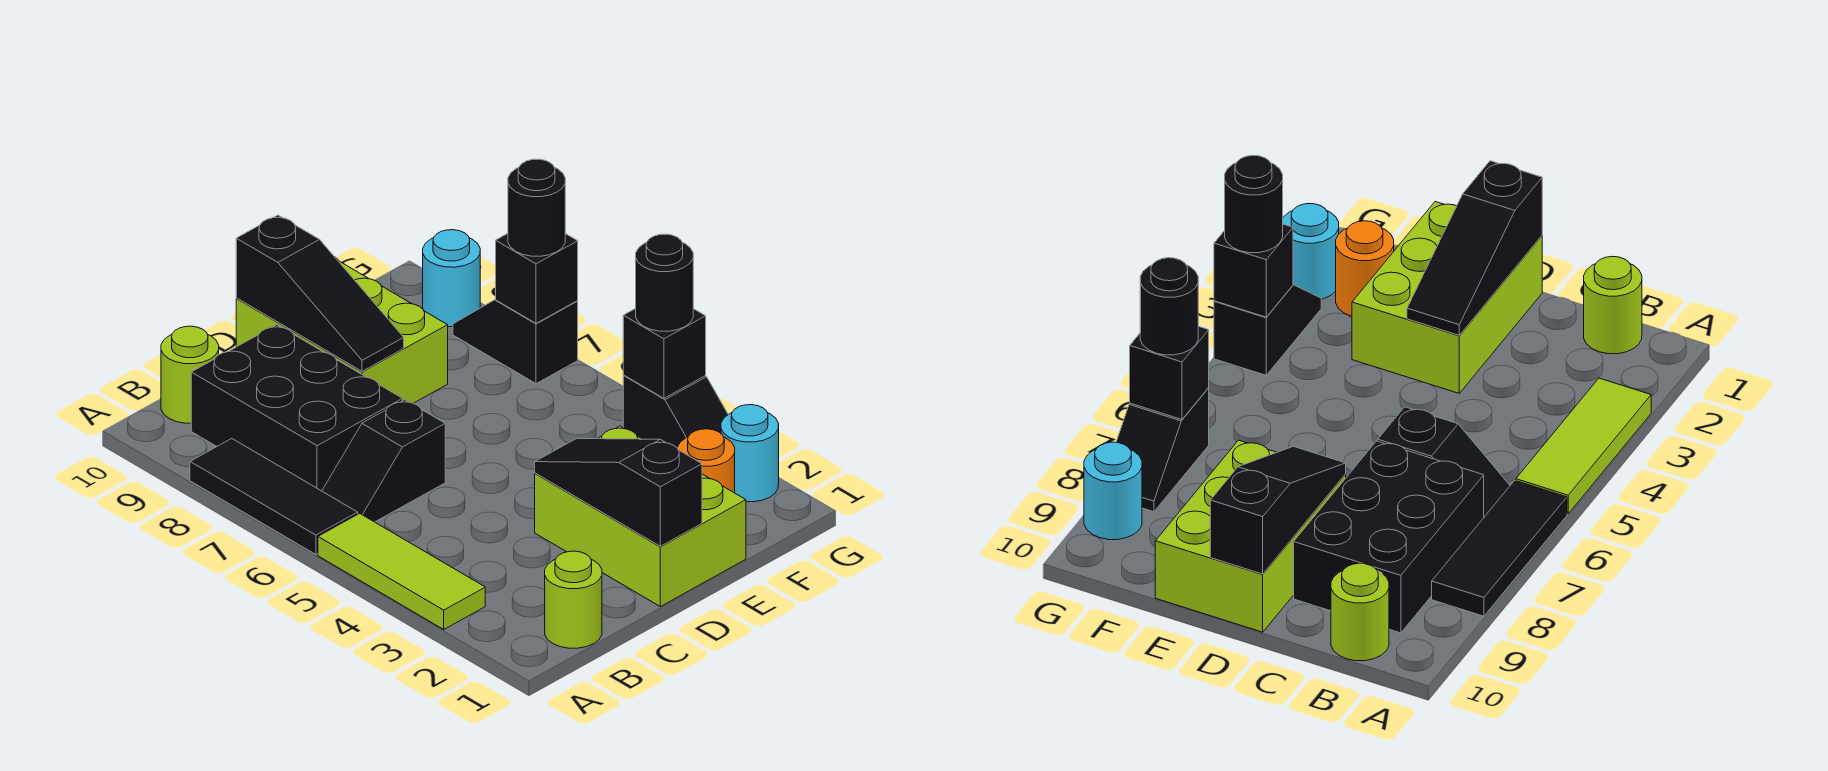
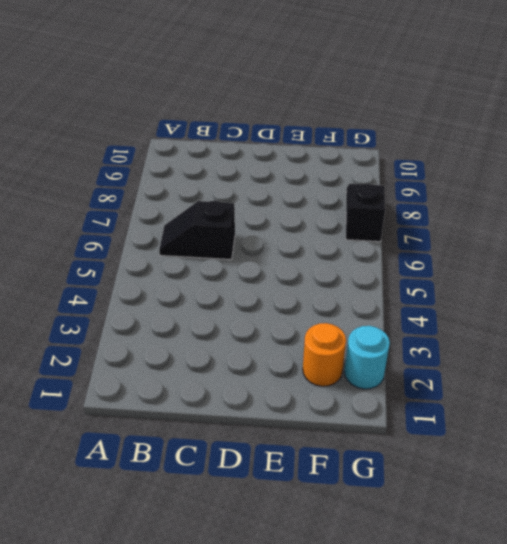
none -> lime 1x3 tile [318,513,485,629]
none -> black 1x3 tile [190,439,358,554]
none -> lime 1x1 round brick [545,551,602,648]

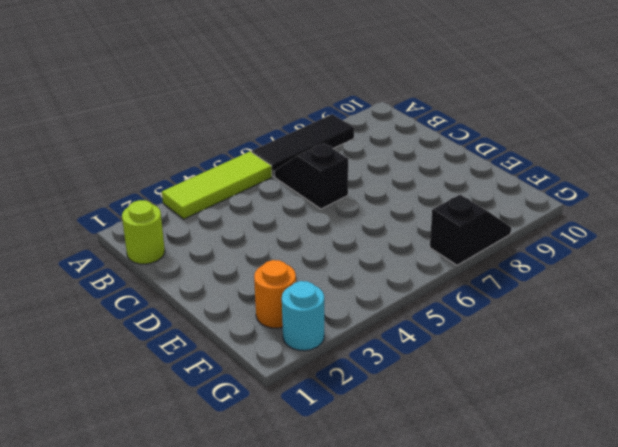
none -> black 2x3 brick [191,325,403,491]
none -> lime 1x1 round brick [161,326,219,423]
none -> lime 2x3 brick [535,426,746,607]

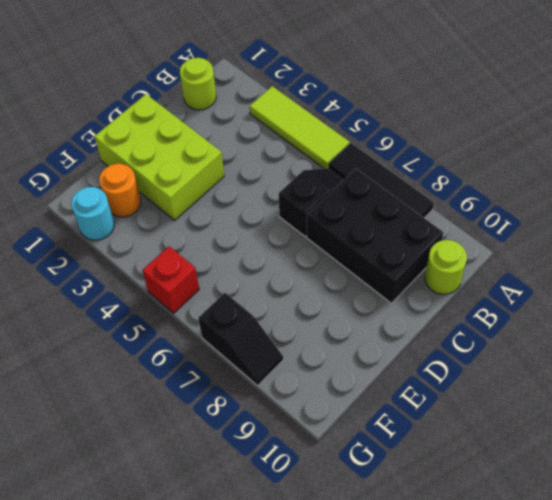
red 1x1 brick [142,246,199,313] -> none
none -> lime 2x3 brick [236,257,448,403]
none -> black 1x2 slope [623,375,728,448]
none -> cyan 1x1 round brick [422,230,480,327]

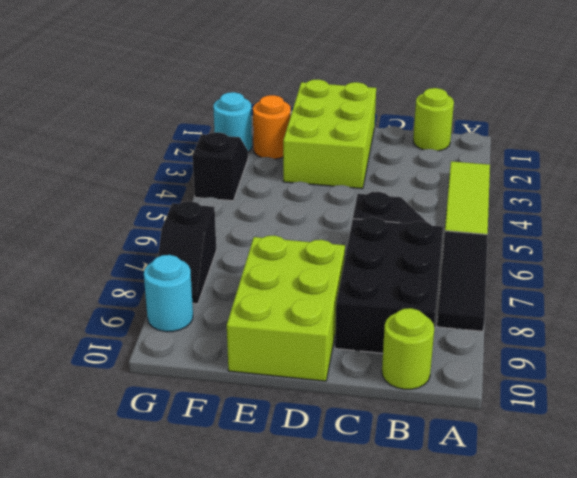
none -> black 1x3 slope [535,439,702,546]
none -> black 1x3 slope [236,215,404,371]
none -> black 1x1 brick [623,308,706,398]

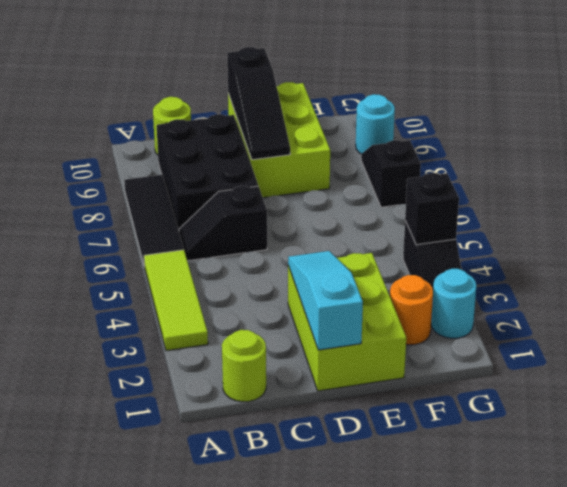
cyan 1x3 slope [288,251,363,350] -> black 1x3 slope [535,439,702,546]
none -> black 1x1 brick [496,234,578,323]
none -> black 1x1 round brick [636,234,693,331]
none -> black 1x1 round brick [508,159,565,256]

